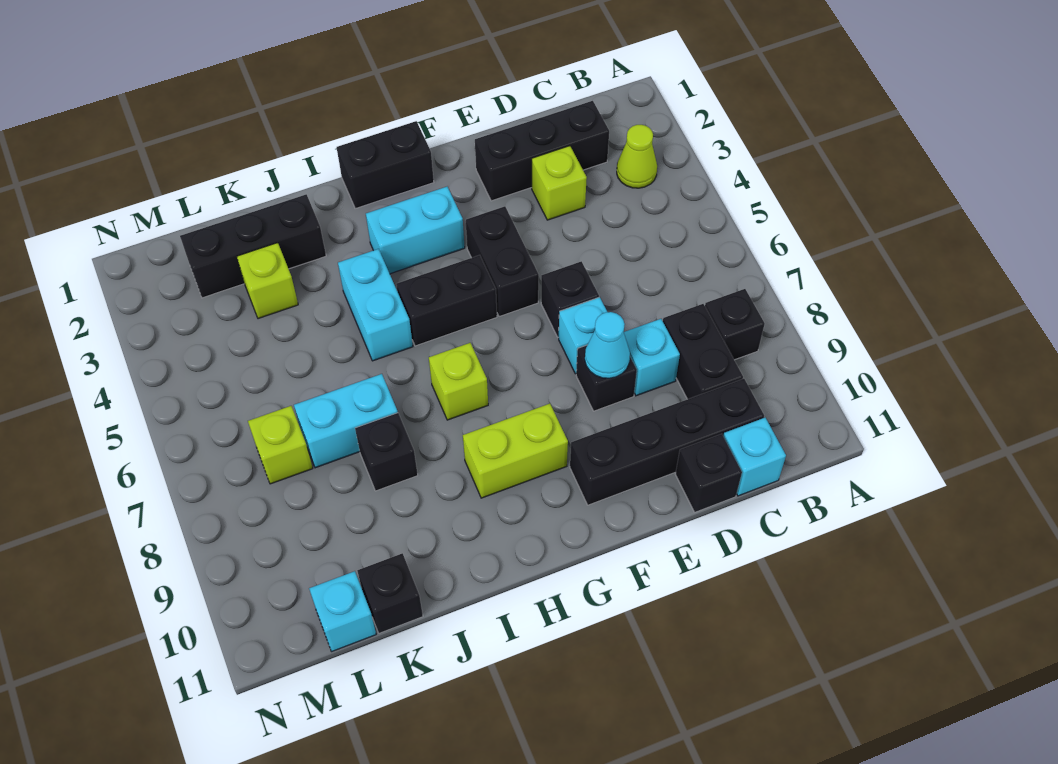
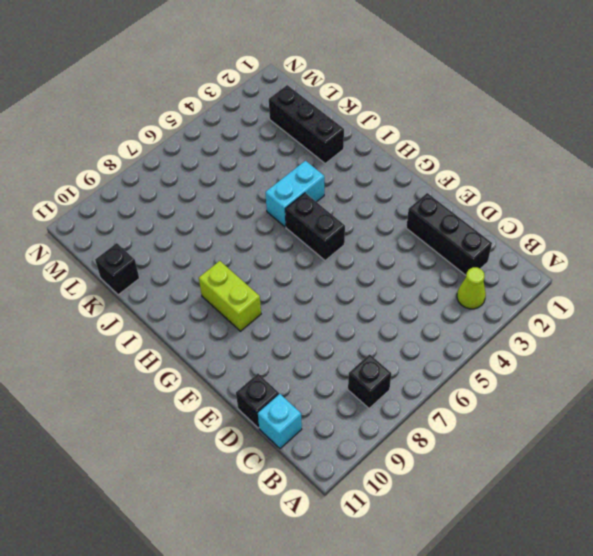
none -> black 1x2 brick [663,304,743,399]
none -> black 1x4 brick [570,379,764,505]
none -> lime 1x1 brick [532,146,587,220]

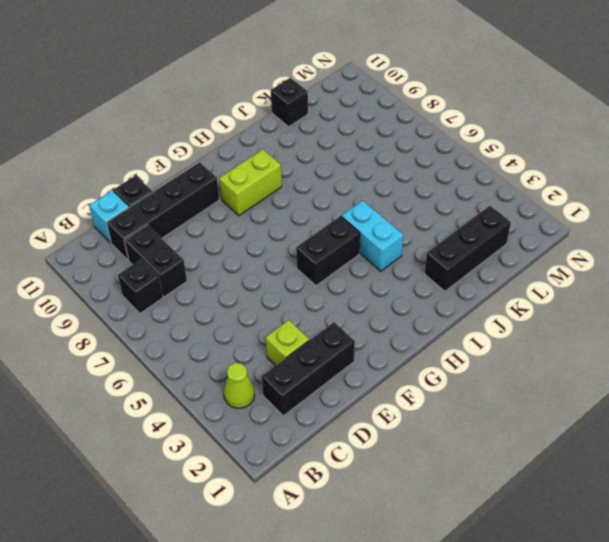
none -> cyan 1x1 brick [624,319,680,396]
none -> black 1x1 brick [541,261,599,337]
none -> cyan 1x1 brick [559,297,607,374]

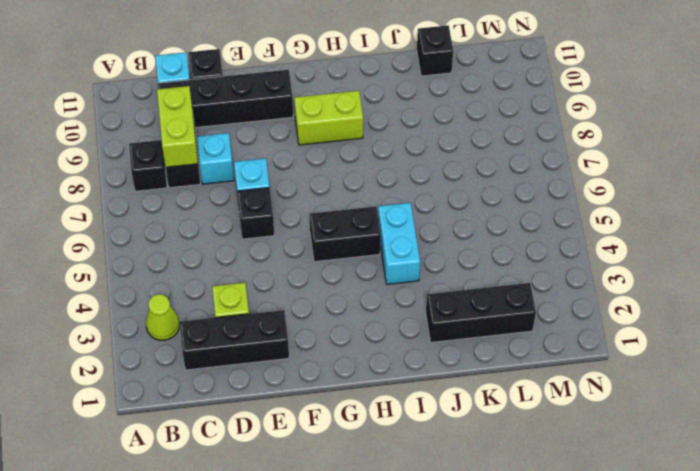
lime 1x2 brick [157,86,198,167] -> none
none -> black 1x1 brick [576,345,637,411]
none -> black 1x2 brick [465,206,539,317]
none -> black 1x2 brick [337,121,434,209]

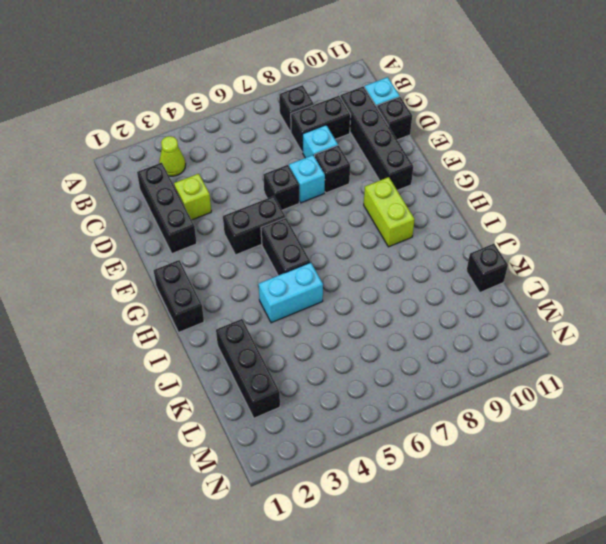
none -> cyan 1x2 brick [366,187,465,274]
none -> lime 1x1 brick [429,343,488,420]
none -> cyan 1x2 brick [294,374,398,468]

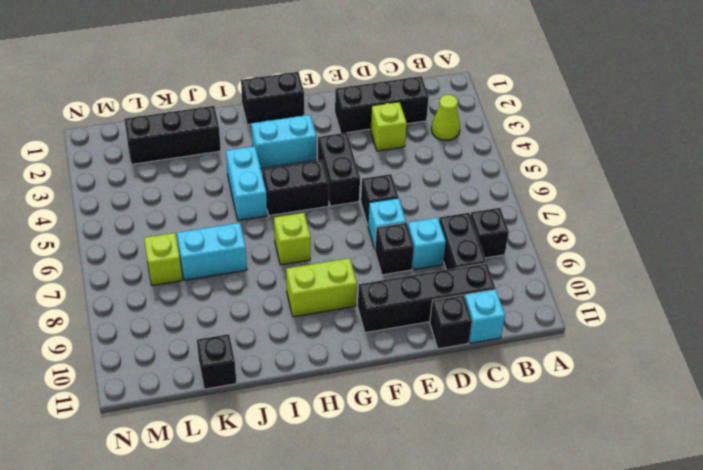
none -> black 1x1 brick [355,413,418,491]
none -> lime 1x1 brick [237,243,298,319]
none -> cyan 1x1 brick [309,571,376,652]

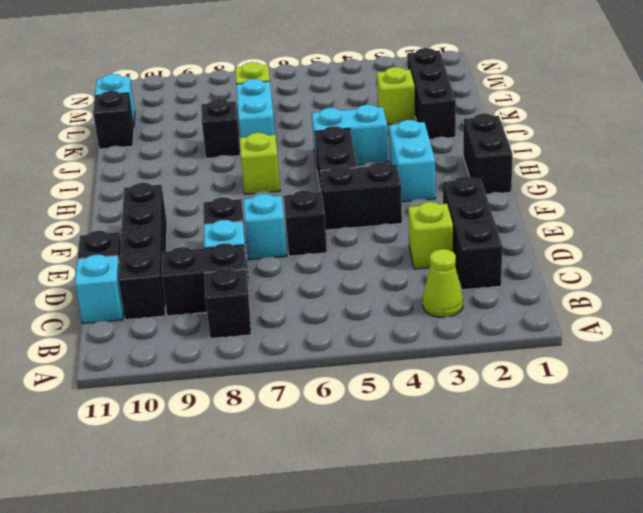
none -> lime 1x2 brick [463,404,568,498]
none -> cyan 1x1 cone [585,312,630,378]

